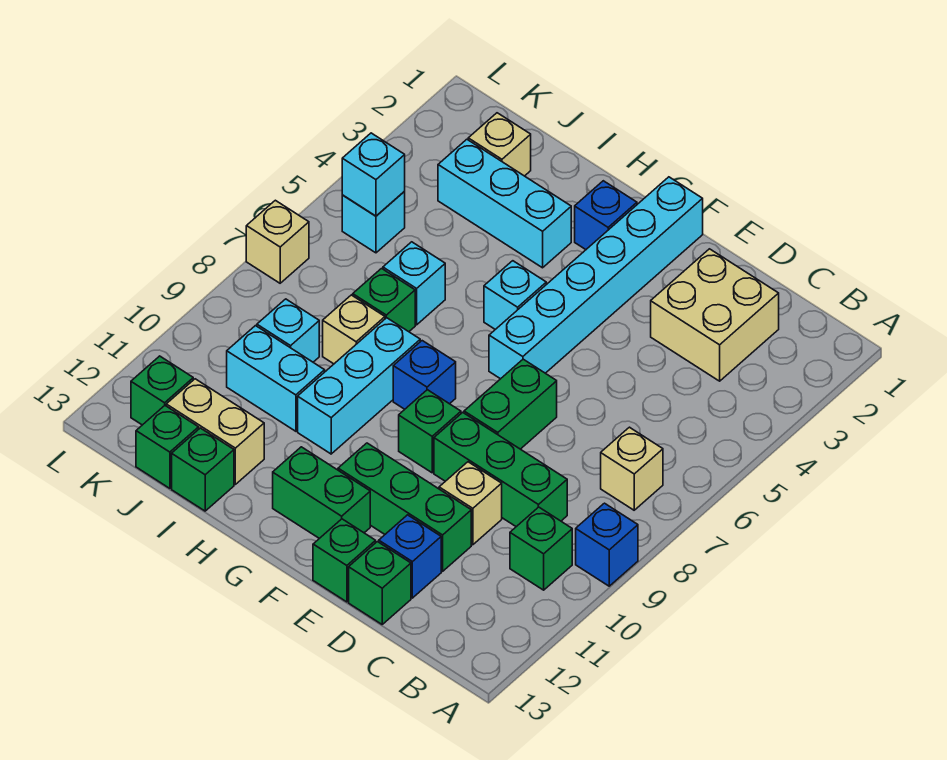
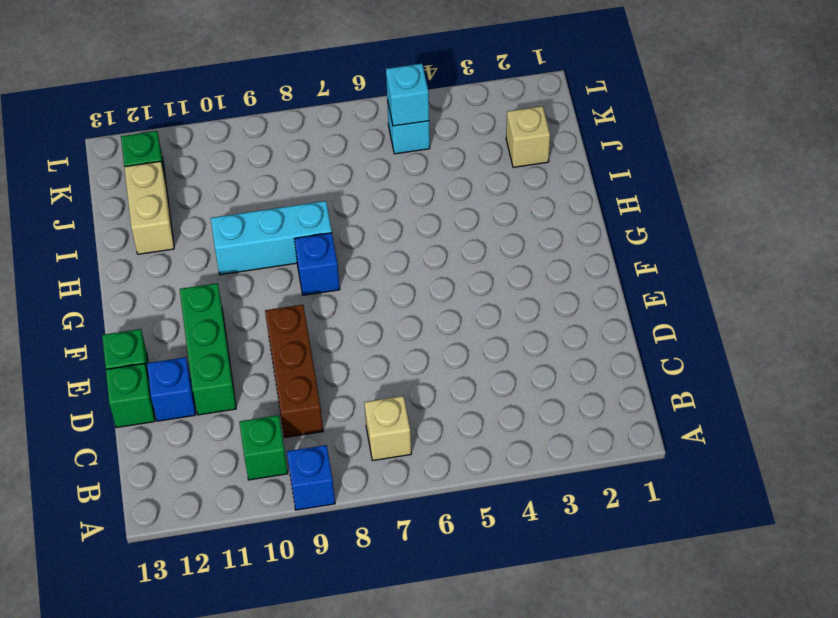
brown 1x3 brick [265,305,323,437] -> green 1x3 brick [434,412,567,527]
none -> tan 2x2 brick [651,249,779,381]
none -> tan 1x1 brick [439,462,502,545]
none -> green 1x2 brick [464,359,557,449]
none -> cyan 1x6 brick [489,177,703,379]

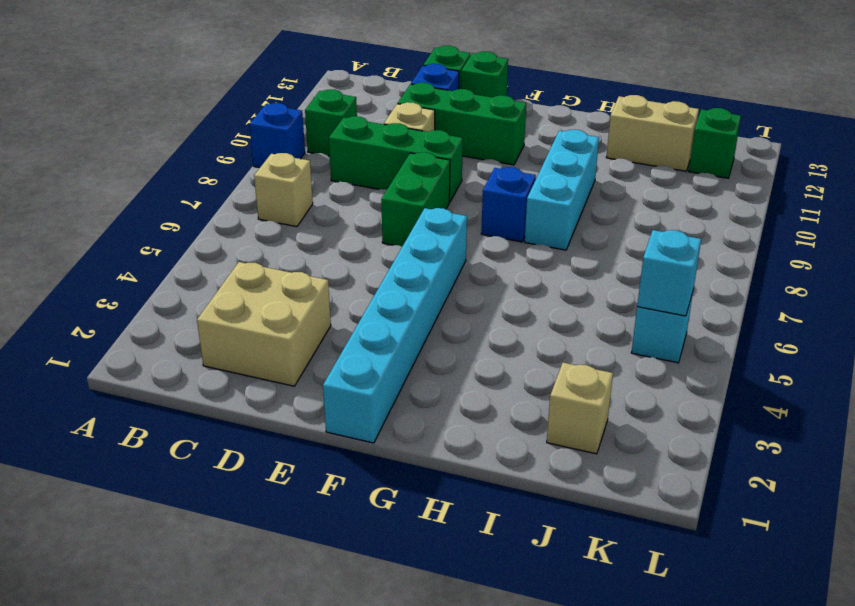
none -> green 1x1 brick [399,390,461,473]
none -> green 1x2 brick [273,447,370,538]
none -> blue 1x1 brick [575,181,637,249]
none -> cyan 1x1 brick [484,261,546,329]

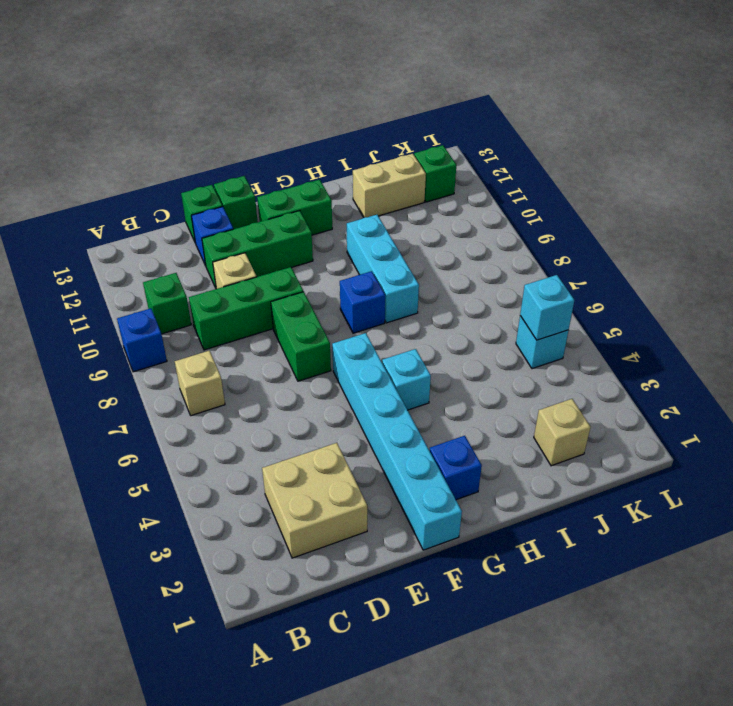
none -> green 1x1 brick [399,390,461,473]
none -> cyan 1x3 brick [438,139,571,268]
none -> cyan 1x1 brick [383,242,445,325]
none -> green 1x1 brick [353,269,415,332]

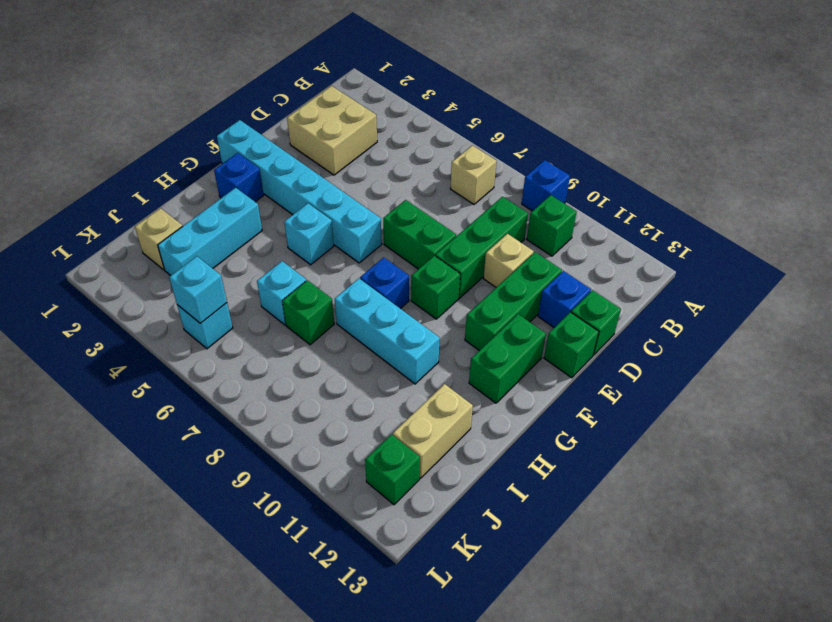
none -> tan 1x1 brick [323,295,385,364]
none -> cyan 1x2 brick [227,326,325,431]
none -> green 1x1 brick [172,428,234,511]
none -> cyan 1x1 brick [257,299,319,362]

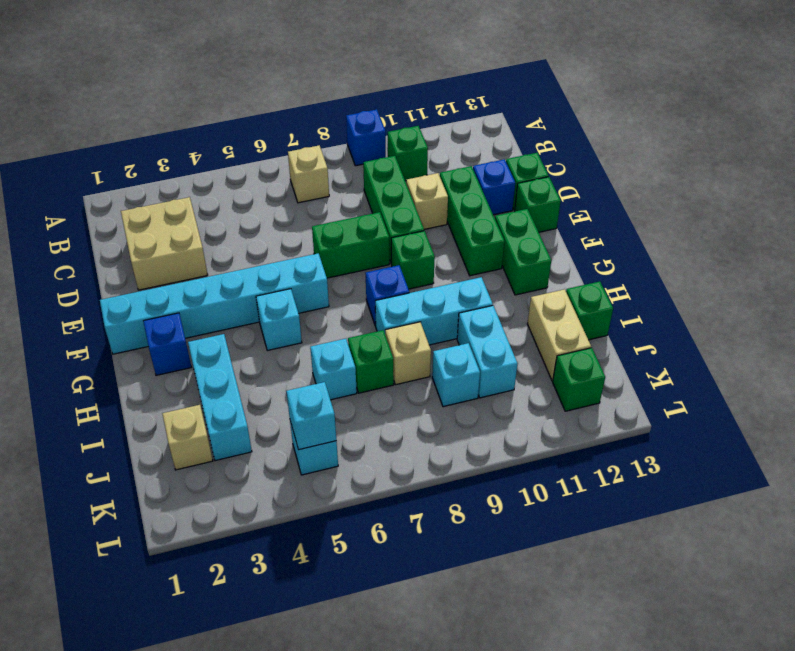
none -> green 1x1 brick [136,406,199,488]
none -> tan 1x1 brick [246,200,309,283]

